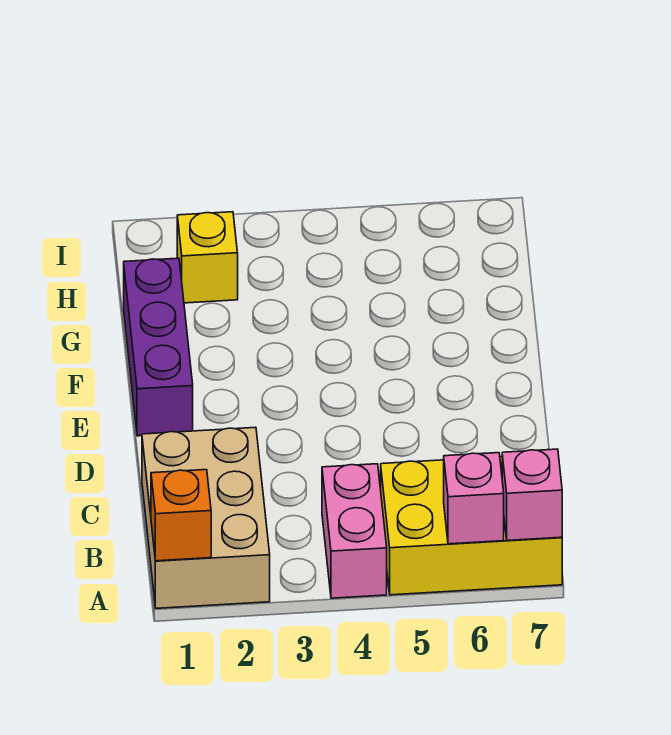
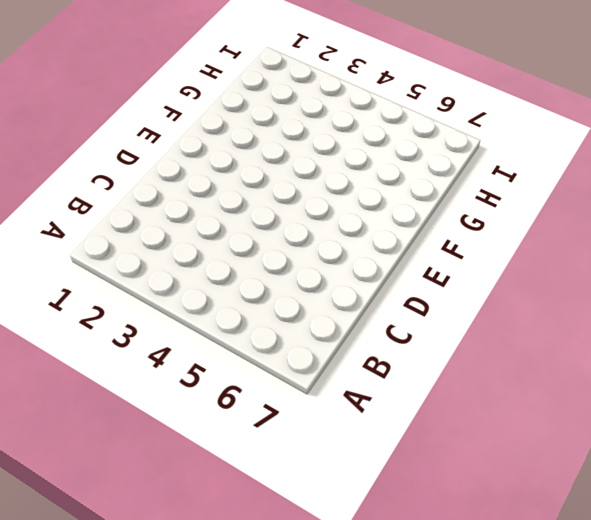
none -> tan 2x3 brick [142,427,270,608]
none -> pink 1x2 brick [322,464,387,598]

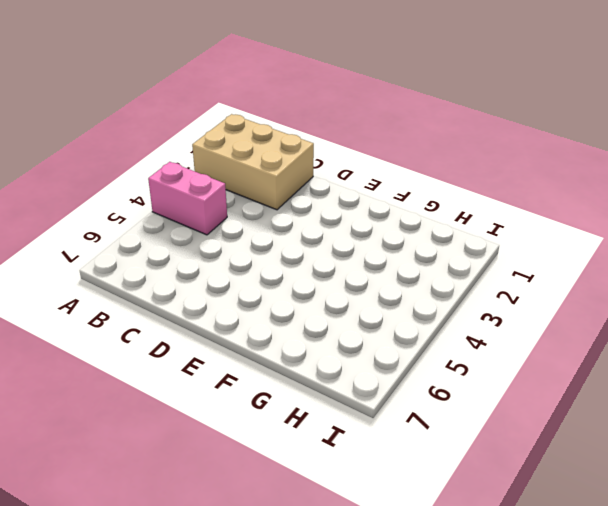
none -> yellow 2x3 brick [381,457,562,595]
none -> purple 1x3 brick [124,258,193,436]

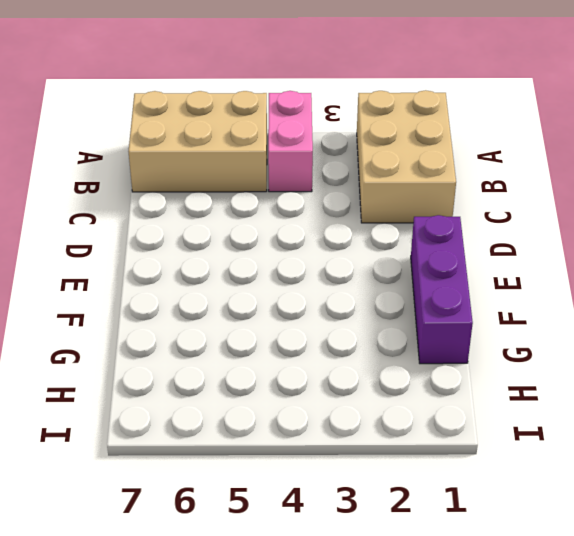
tan 2x3 brick [128,91,267,192] -> yellow 2x3 brick [381,457,562,595]
none -> yellow 1x1 brick [177,212,238,303]
none -> orange 1x1 brick [151,470,211,561]

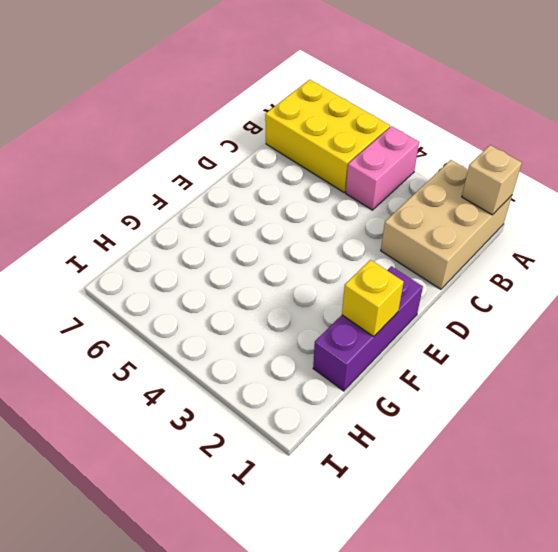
tan 1x1 brick [462,145,522,215] -> orange 1x1 brick [151,470,211,561]
yellow 1x1 brick [342,260,404,337] -> yellow 1x1 brick moved to [177,212,238,303]
none -> pink 1x1 brick [444,453,504,544]
none -> pink 1x1 brick [502,449,562,541]

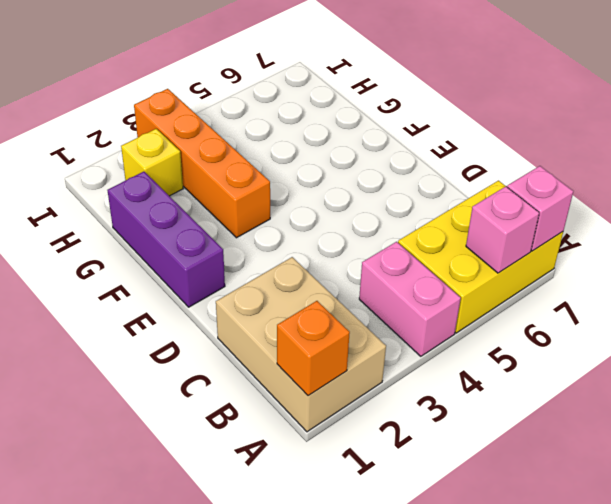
orange 1x4 brick [134,89,270,238] -> none

